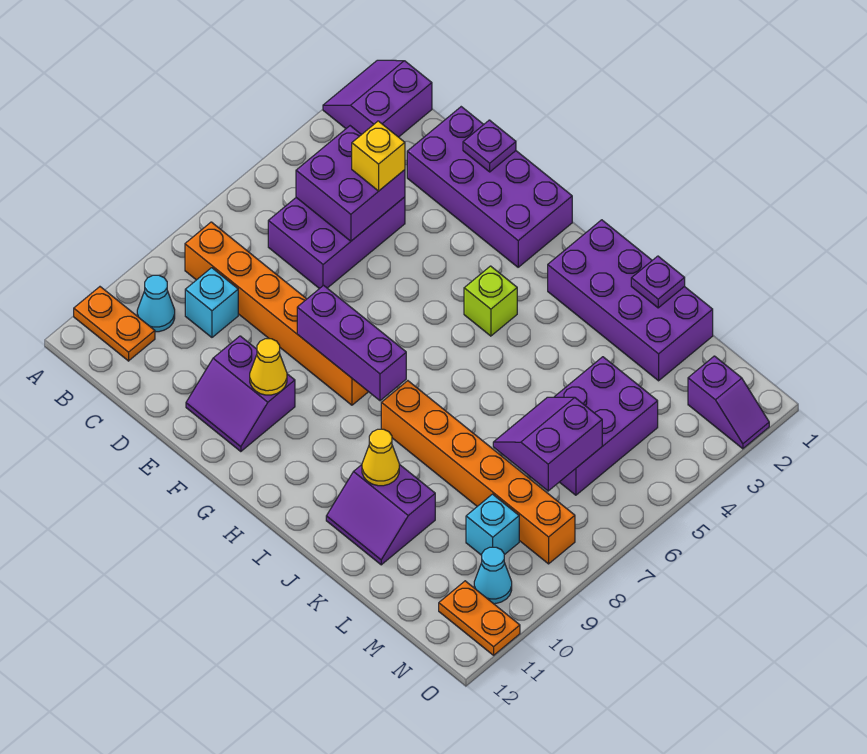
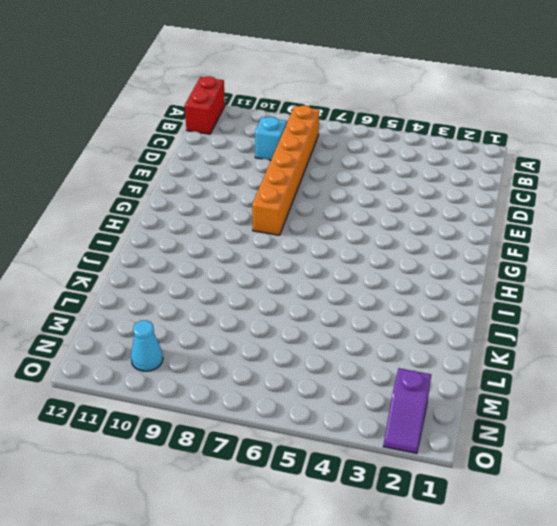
red 1x2 brick [185,76,225,134] -> none
none -> purple 2x2 slope [323,60,432,137]
none -> orange 1x2 plate [74,287,155,361]
none -> cyan 1x1 cone [137,275,175,332]

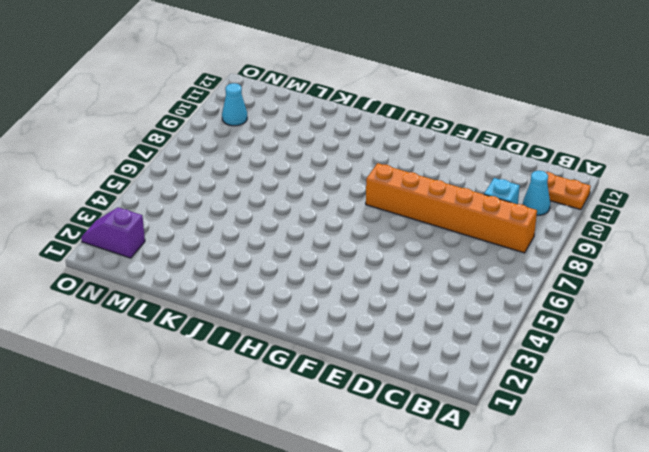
none -> purple 2x2 slope [323,60,432,137]
none -> purple 2x3 brick [268,197,405,289]
none -> purple 2x4 brick [407,107,572,267]

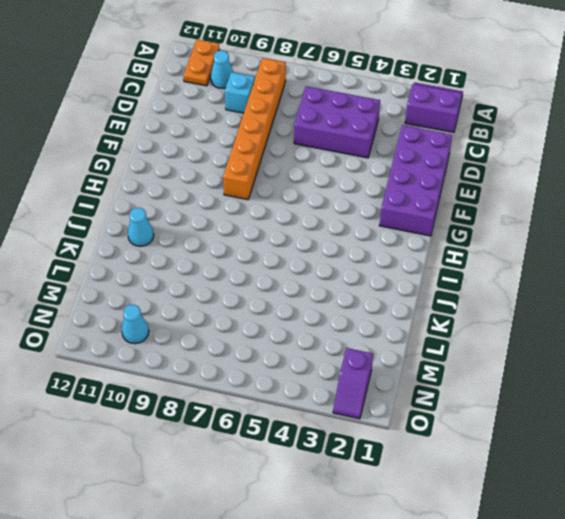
cyan 1x1 cone [128,208,154,246] -> purple 2x2 slope [326,464,435,565]
none -> purple 2x2 slope [186,336,295,452]
none -> lime 1x1 brick [464,266,517,336]
none -> purple 2x4 brick [548,220,713,381]

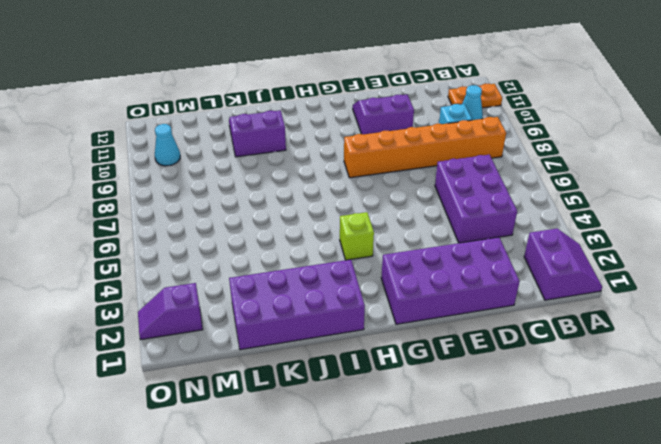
none -> orange 1x6 brick [381,381,575,564]
none -> purple 2x3 brick [555,357,658,495]
none -> cyan 1x1 brick [466,494,519,555]

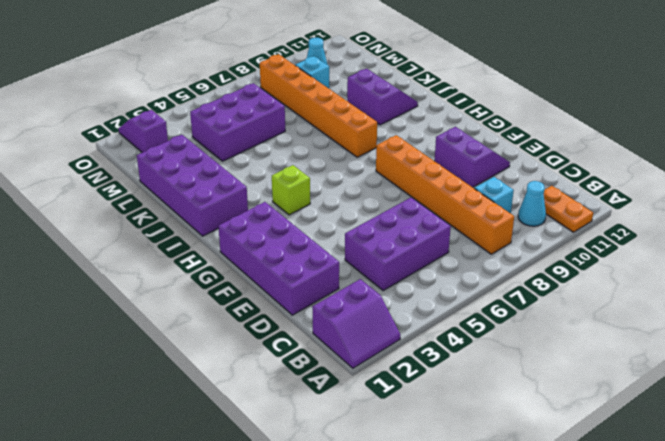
none -> orange 1x2 plate [439,581,520,655]
none -> purple 2x2 brick [296,126,405,241]
none -> purple 1x1 plate [463,120,516,172]

